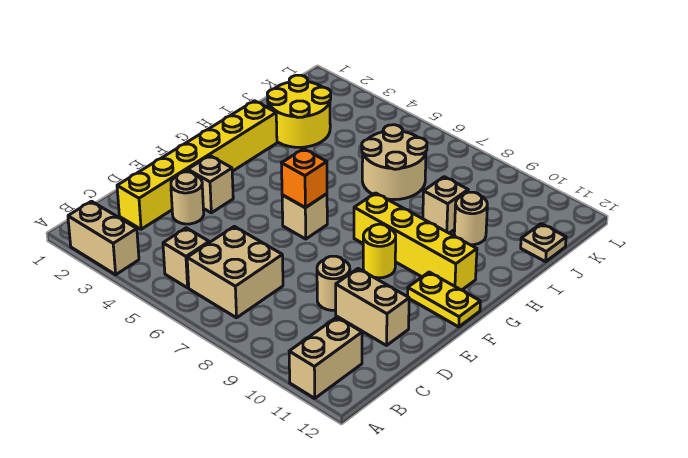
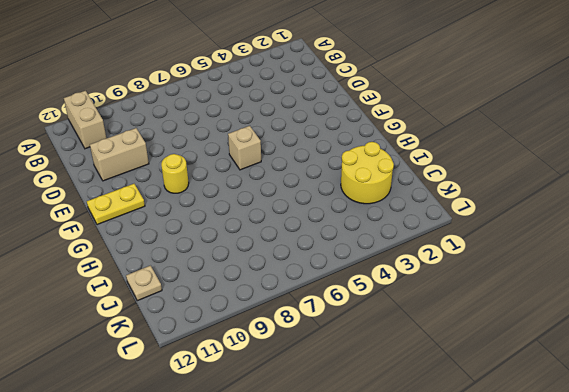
none -> tan 1x2 brick [68,201,139,275]
none -> tan 1x1 brick [163,228,209,288]
none -> tan 2x2 brick [187,226,283,318]

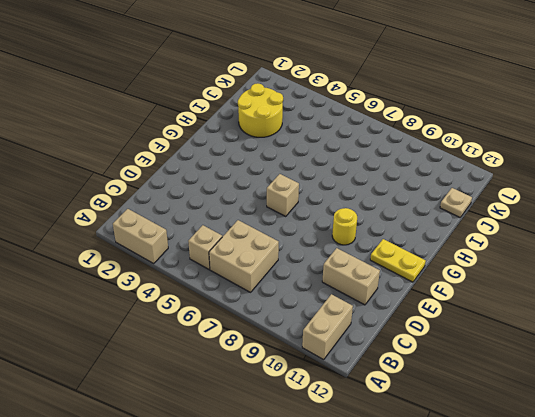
none -> yellow 1x6 brick [117,101,277,229]
none -> tan 1x1 round brick [171,172,204,224]
none -> tan 1x1 round brick [317,256,350,310]

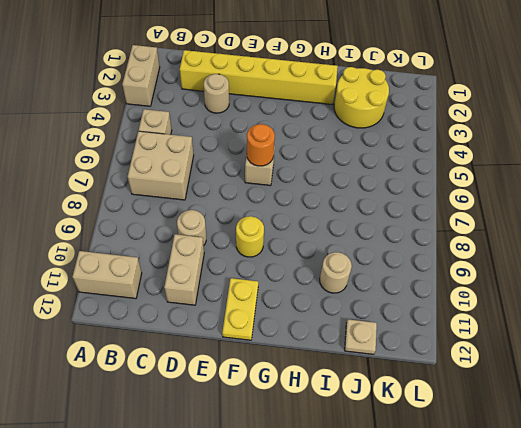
orange 1x1 round brick [247,124,275,166] -> orange 1x1 brick [282,149,327,208]
none -> tan 1x1 brick [188,156,233,213]
none -> yellow 1x4 brick [354,193,477,290]
none -> tan 2x2 round brick [362,125,427,200]

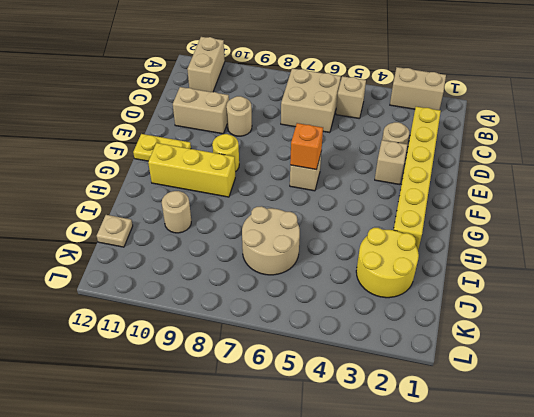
yellow 1x3 brick [148,143,235,197] -> yellow 1x4 brick [354,193,477,290]
none -> tan 1x1 brick [423,177,468,233]

